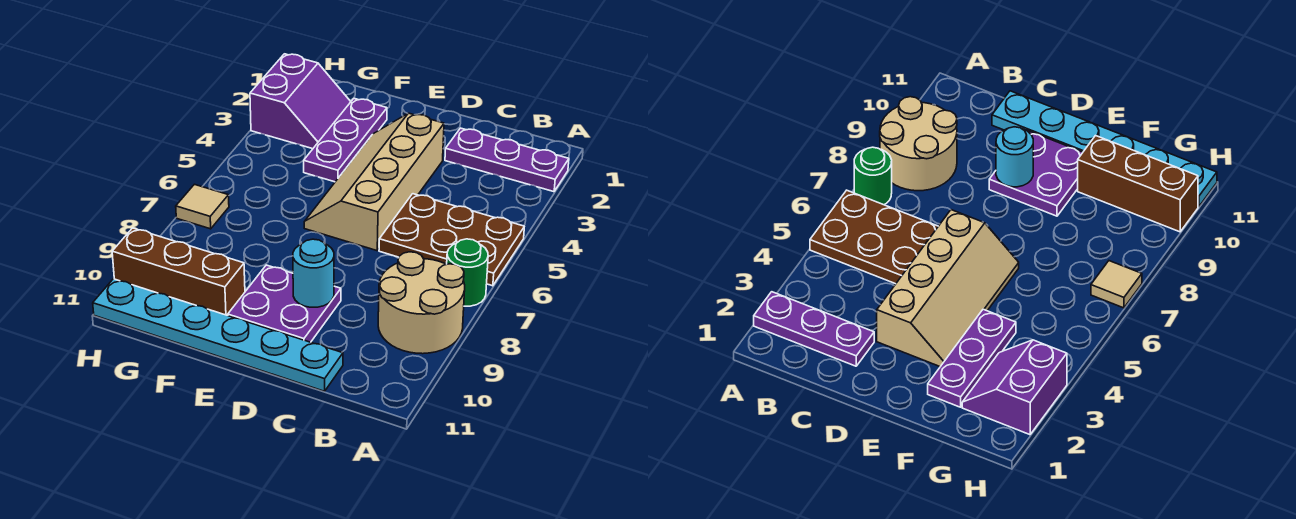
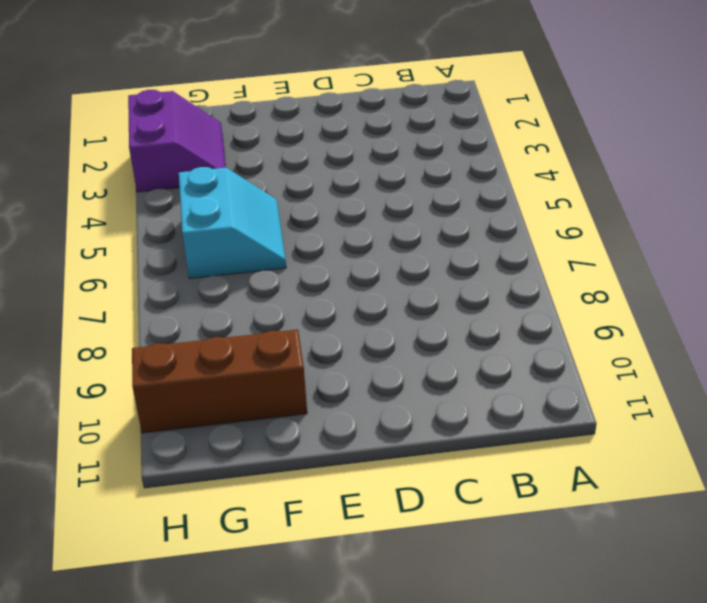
cyan 2x2 slope [179,167,286,279] -> none
none -> purple 1x3 plate [445,128,569,192]
none -> brown 2x3 plate [379,194,524,286]
none -> green 1x1 round brick [447,239,488,306]

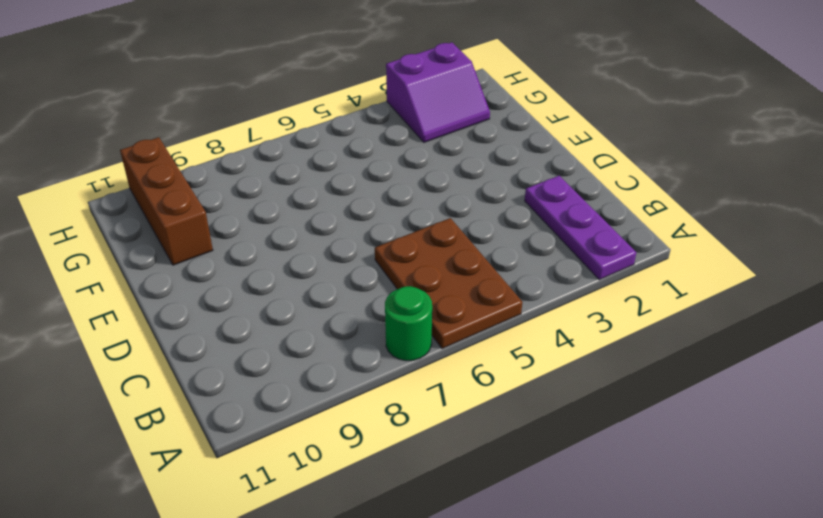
none -> tan 2x2 round brick [378,252,465,354]
none -> cyan 1x6 plate [93,279,343,391]
none -> tan 2x4 slope [304,113,444,251]

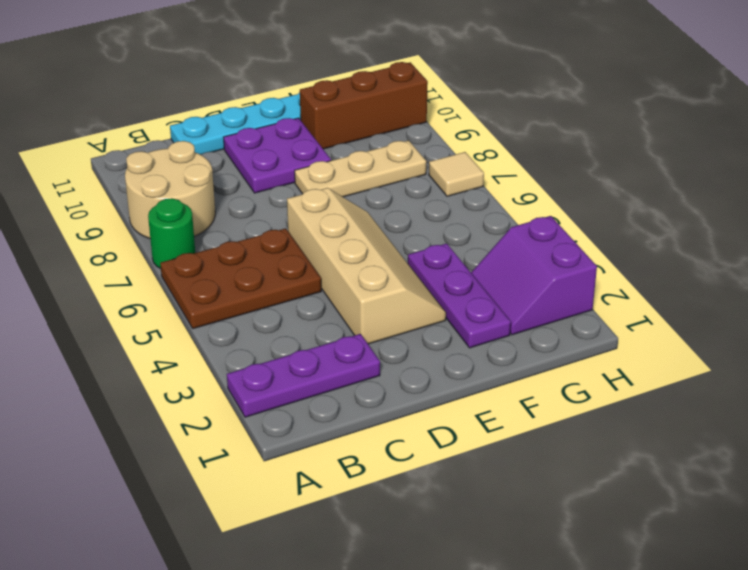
tan 1x3 plate [295,140,426,197] -> none
none -> cyan 1x1 round brick [293,239,334,307]

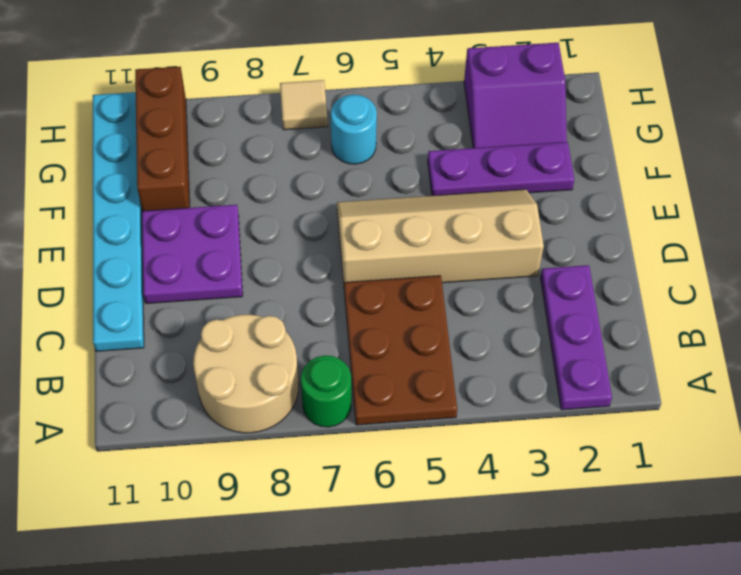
cyan 1x1 round brick [331,94,377,164] -> cyan 1x1 round brick moved to [293,239,334,307]

